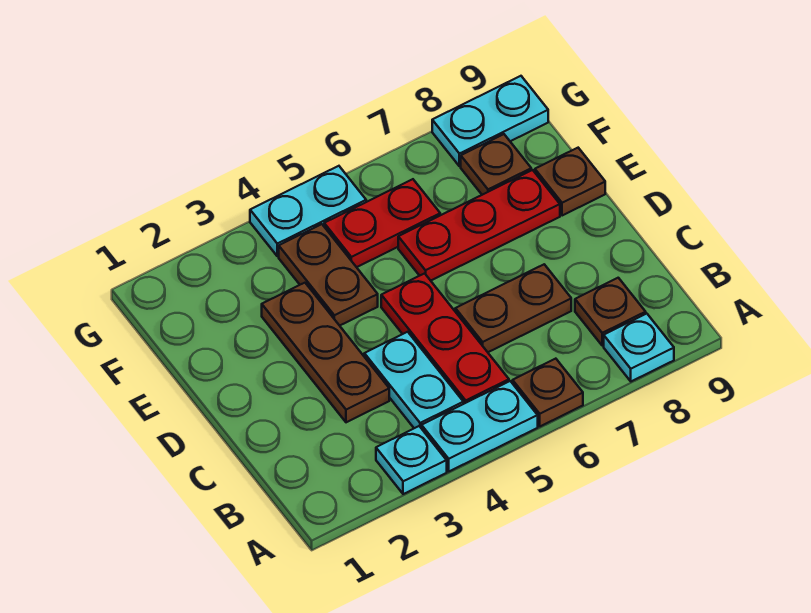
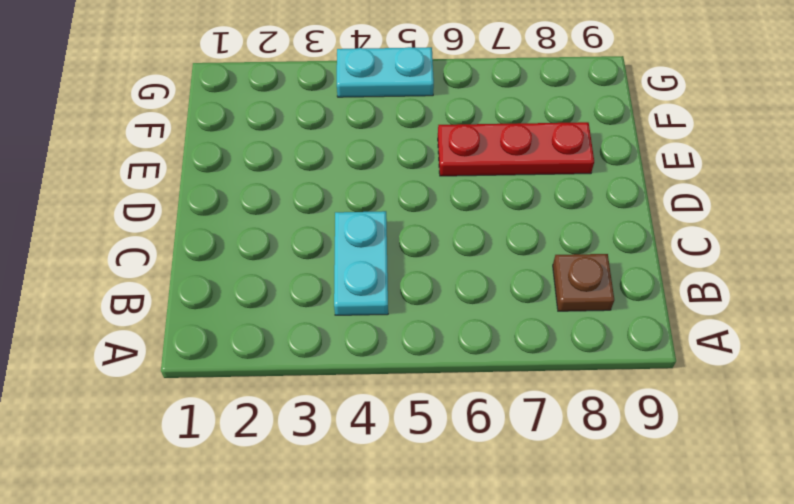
none -> cyan 1x1 plate [376,426,447,494]
none -> cyan 1x2 plate [422,381,538,471]
none -> brown 1x1 plate [513,359,583,426]

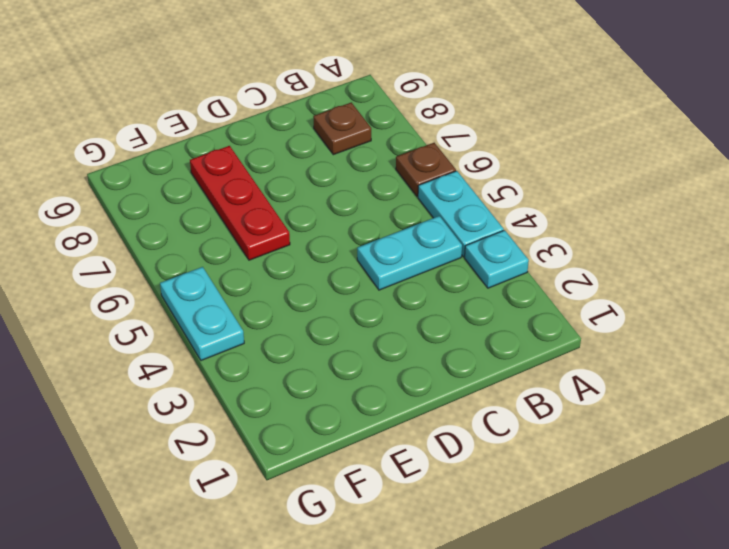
none -> cyan 1x1 plate [604,314,674,381]
none -> red 1x3 plate [381,273,509,404]
none -> brown 1x3 plate [262,283,389,422]

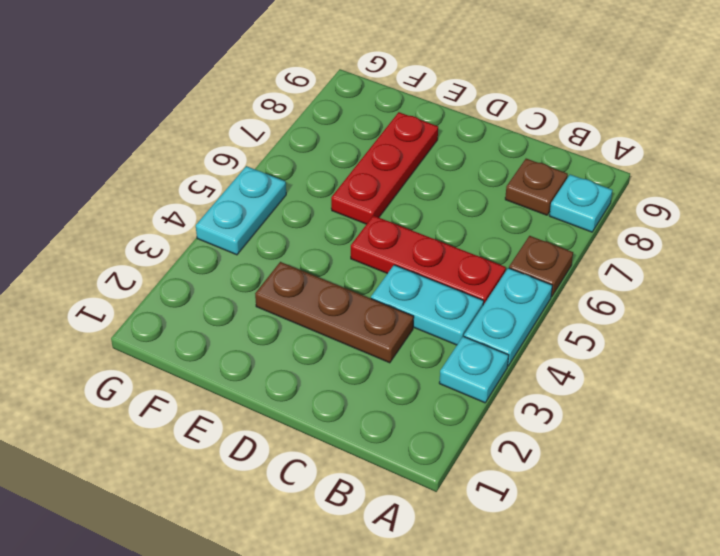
none -> brown 1x2 plate [455,264,571,352]
none -> brown 1x2 plate [279,224,378,326]
none -> brown 1x1 plate [535,148,605,216]

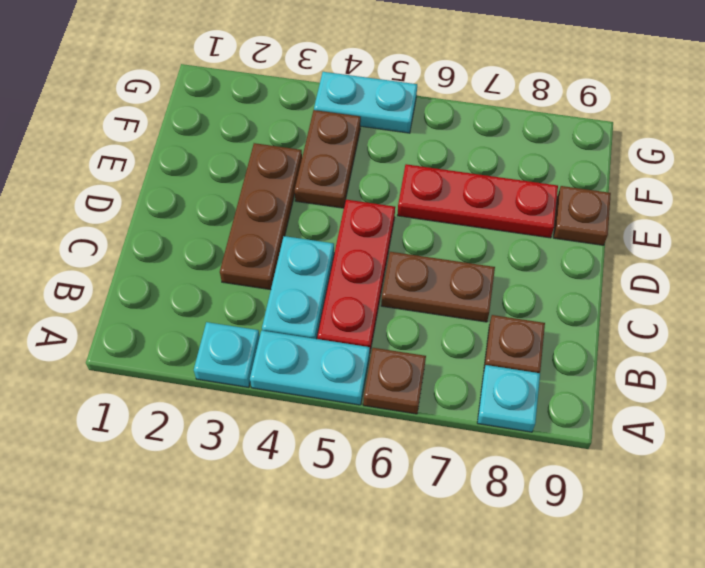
none -> red 1x2 plate [324,179,440,267]
none -> brown 1x1 plate [461,134,531,195]
none -> cyan 1x2 plate [432,76,548,166]

